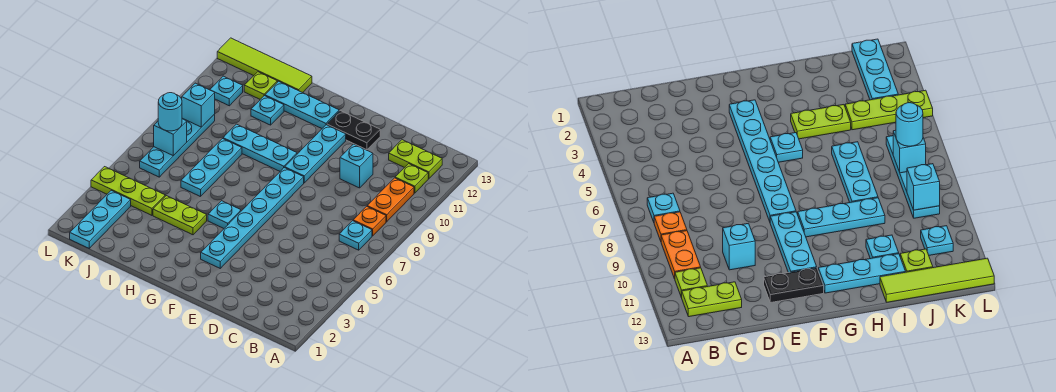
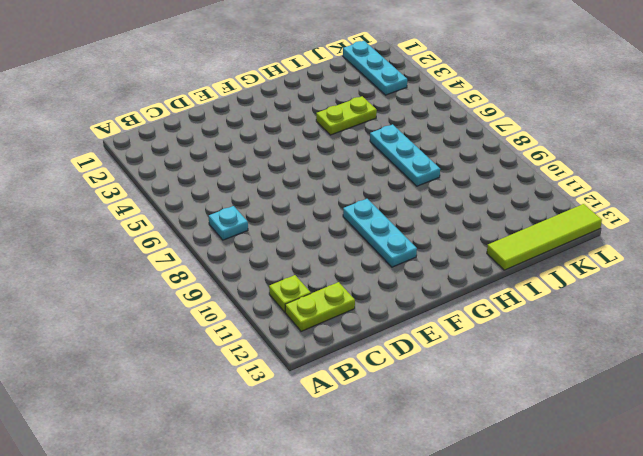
none -> orange 1x1 plate [353,206,386,236]
none -> orange 1x2 plate [367,178,414,222]
none -> cyan 1x1 brick [340,144,373,188]

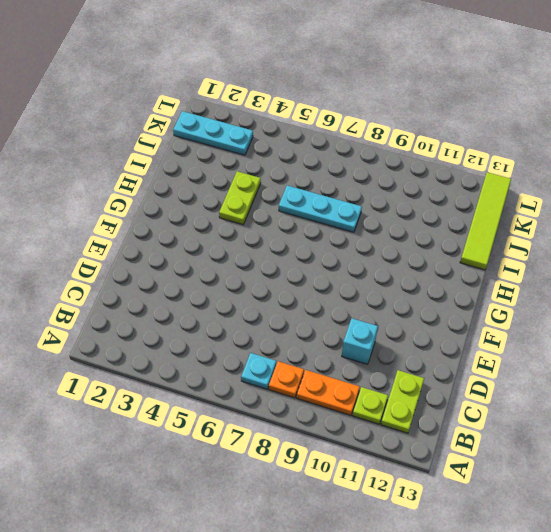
none -> black 1x2 plate [327,111,380,150]
none -> cyan 1x6 plate [201,168,304,268]
none -> cyan 1x3 plate [285,125,346,183]

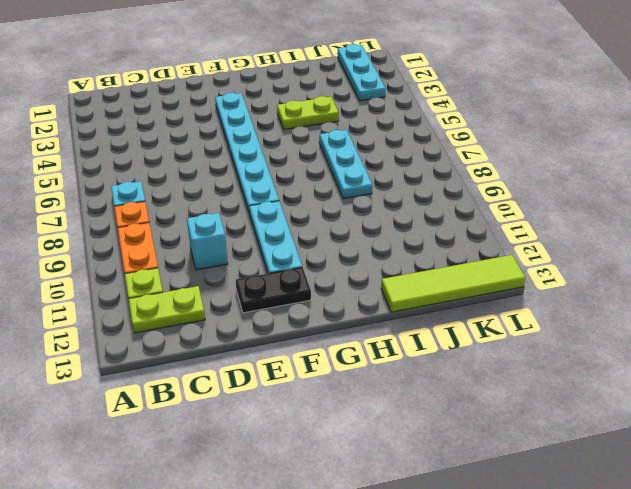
none -> cyan 1x1 plate [208,201,241,228]
none -> cyan 1x3 plate [223,124,297,171]
none -> cyan 1x3 plate [265,81,339,128]

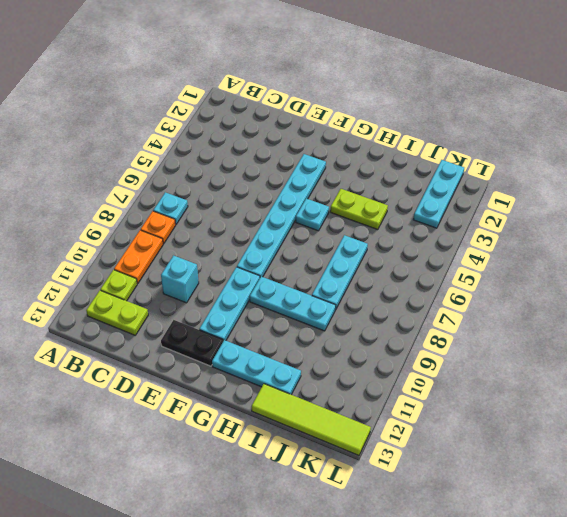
none -> cyan 1x1 plate [251,96,284,125]
none -> lime 1x3 plate [91,167,165,215]
none -> lime 1x1 plate [244,72,277,99]

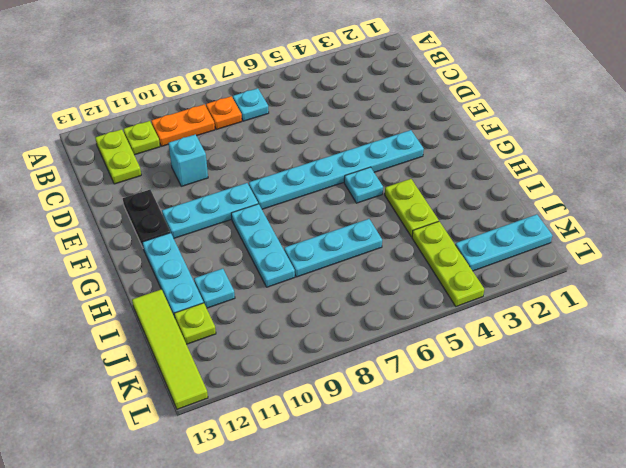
none -> cyan 1x4 plate [140,114,215,177]
none -> cyan 1x1 plate [210,76,243,106]
none -> cyan 1x1 brick [154,119,187,156]

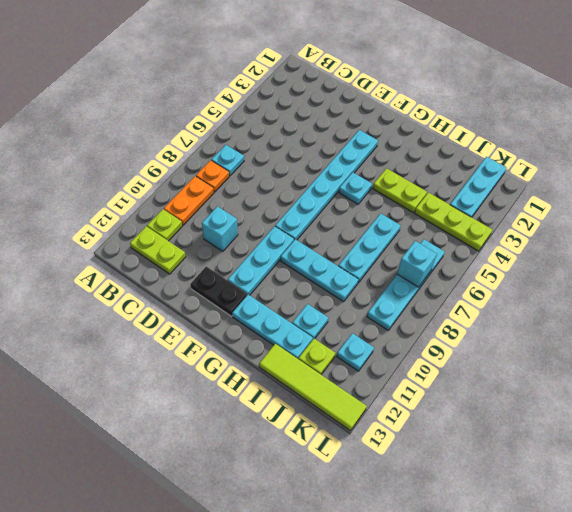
none -> cyan 1x1 brick [182,83,215,127]
none -> cyan 1x1 round brick [158,93,182,131]

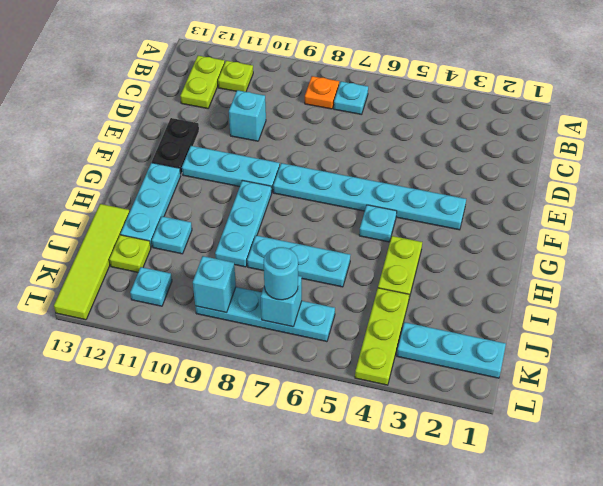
none -> orange 1x2 plate [367,178,414,222]

